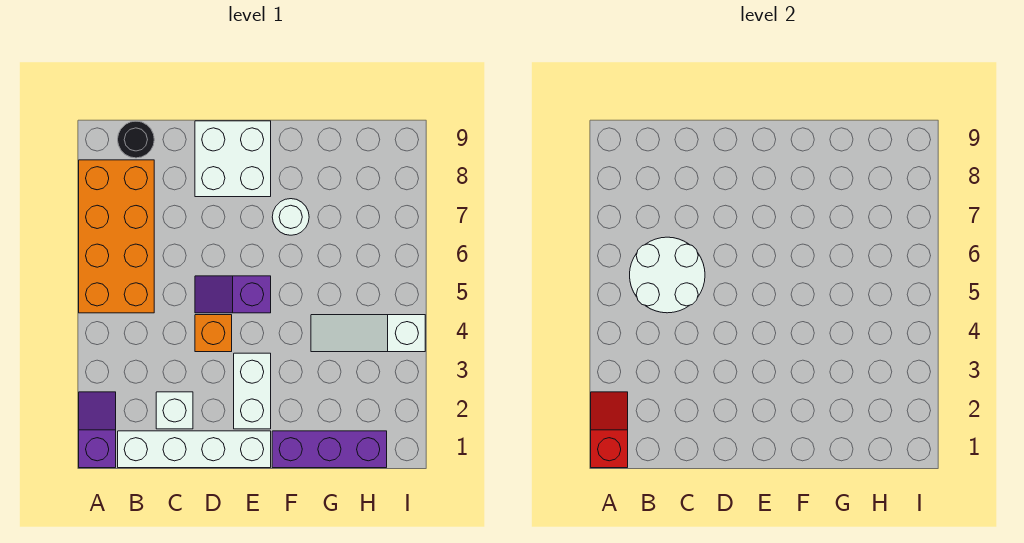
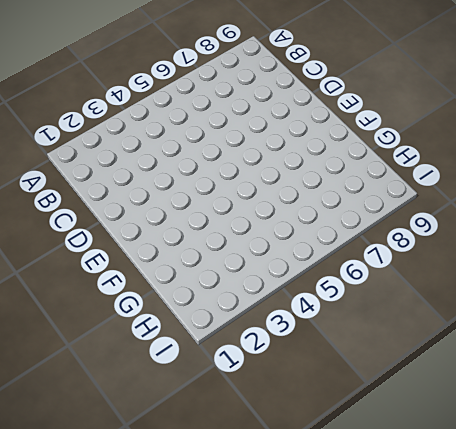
none -> purple 1x2 slope [79,392,116,468]
none -> orange 2x4 brick [79,160,154,313]
none -> white 1x4 brick [118,431,271,468]

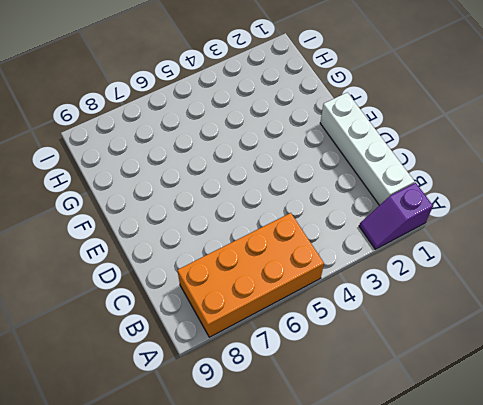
none -> black 1x1 round brick [118,121,154,158]
none -> white 1x1 brick [156,392,193,429]
none -> orange 1x1 brick [195,315,232,352]

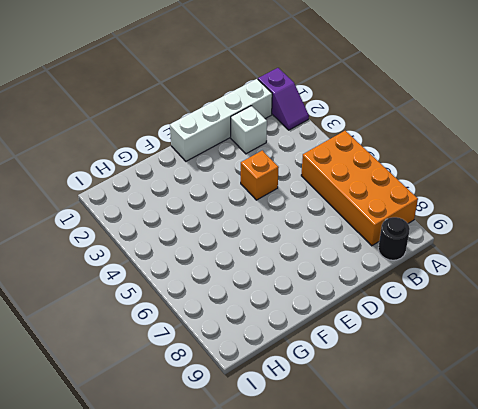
none -> purple 1x2 slope [195,276,271,313]
none -> white 2x2 brick [195,121,271,197]
none -> white 1x2 brick [234,353,271,429]

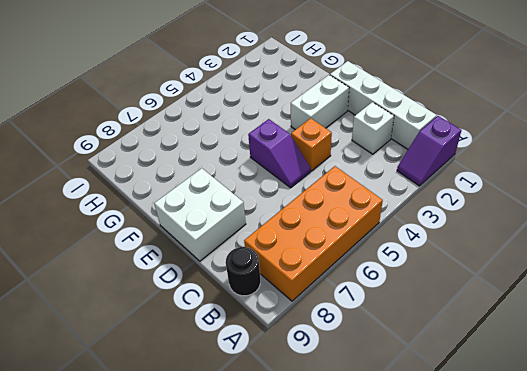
none -> purple 1x3 brick [272,431,387,468]
none -> white 1x1 round brick [272,199,309,235]
none -> white 1x3 slope [311,315,425,352]

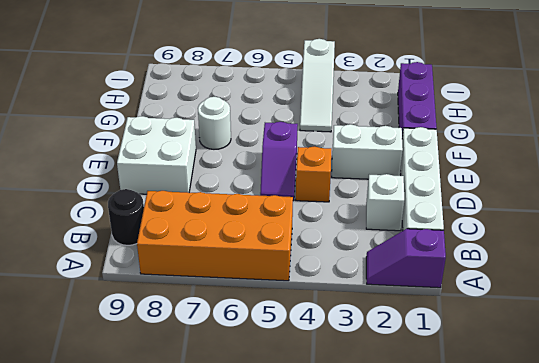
none -> red 1x2 slope [591,392,628,468]
none -> white 2x2 round brick [630,237,705,313]

